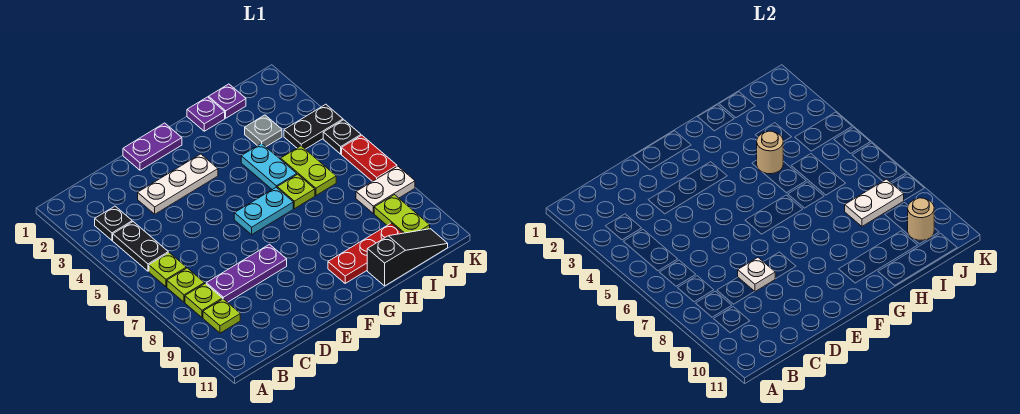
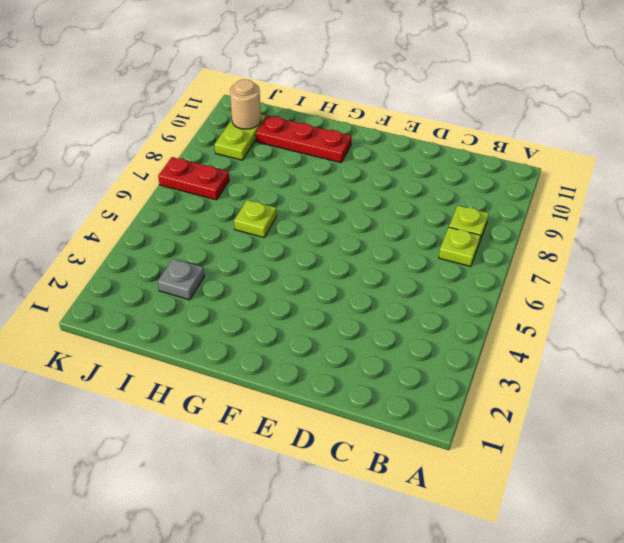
red 1x2 plate [158,157,229,200] -> red 1x2 plate turned to [342,135,397,182]
none -> black 1x1 plate [95,206,132,240]
none -> black 1x2 plate [113,222,168,271]
none -> lime 1x1 plate [149,253,186,287]

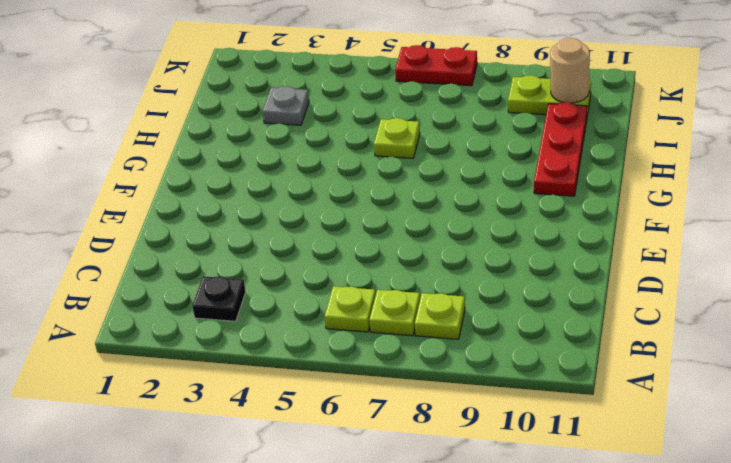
none -> black 1x2 plate [113,222,168,271]
none -> lime 1x1 plate [203,299,240,333]
none -> purple 1x3 plate [206,244,287,302]

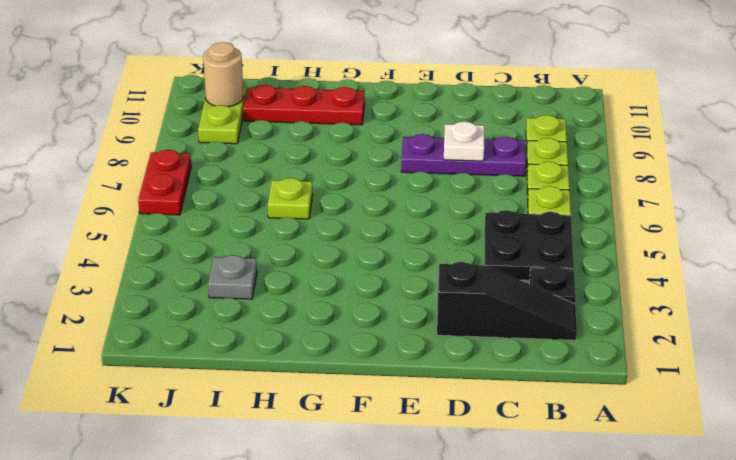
black 1x3 slope [437,262,577,340] -> black 1x3 slope turned to [367,229,448,286]
black 2x2 plate [484,210,574,280] -> black 1x2 plate [113,222,168,271]
none -> white 1x3 plate [138,154,218,214]
none -> purple 1x2 plate [123,123,182,170]
none -> cyan 1x2 plate [234,187,293,234]

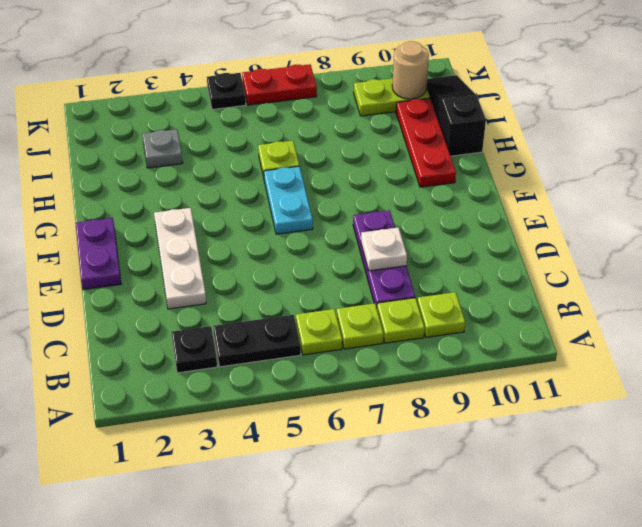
none -> purple 1x1 plate [187,97,225,131]
none -> cyan 1x2 plate [241,143,297,190]
none -> purple 1x1 plate [209,84,246,118]

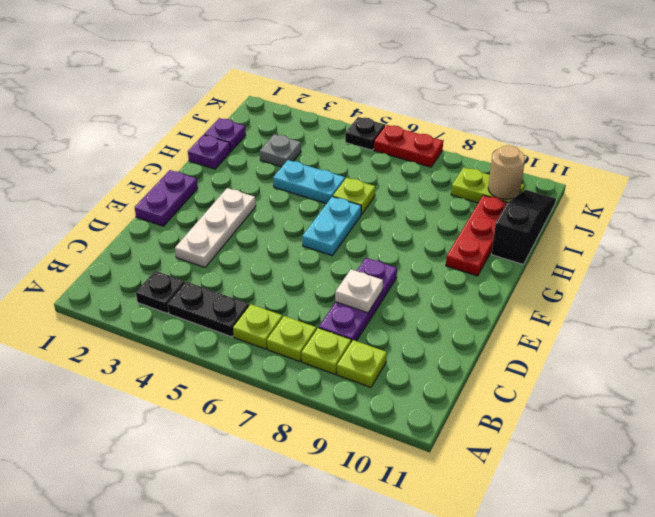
none -> lime 1x2 plate [281,146,336,196]
none -> black 1x2 plate [284,104,343,149]
none -> white 1x2 plate [356,166,415,213]

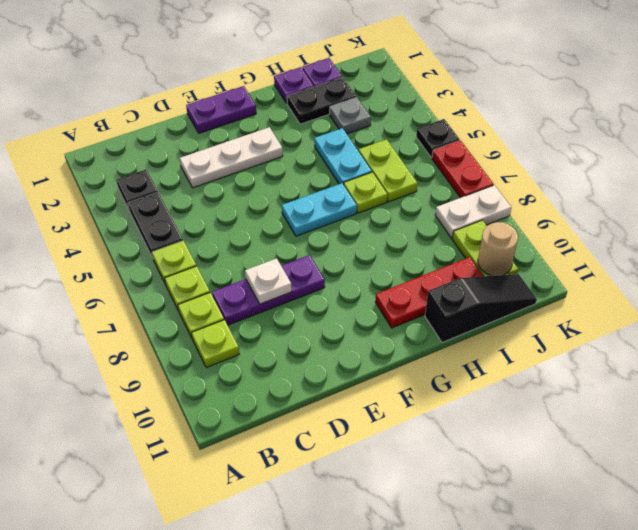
black 1x2 plate [287,77,356,124] -> black 1x2 plate moved to [284,104,343,149]
none -> tan 1x1 round brick [757,131,783,174]
none -> white 1x2 plate [845,179,904,226]

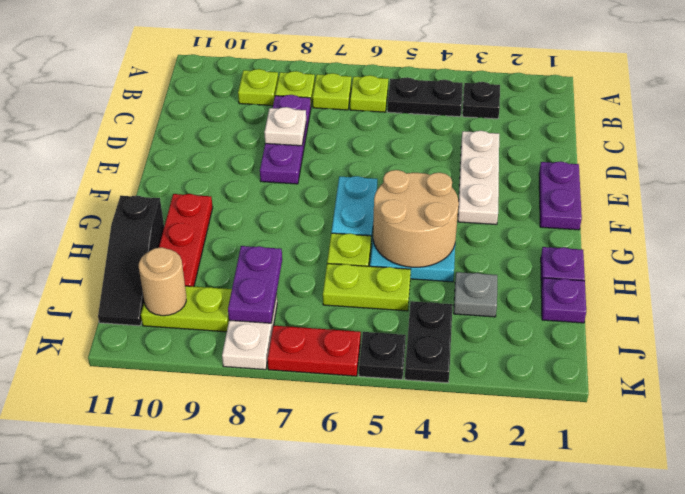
tan 2x2 round brick [373,170,459,267] -> tan 1x1 round brick [757,131,783,174]
purple 1x2 plate [228,246,282,323] -> white 1x2 plate [845,179,904,226]

